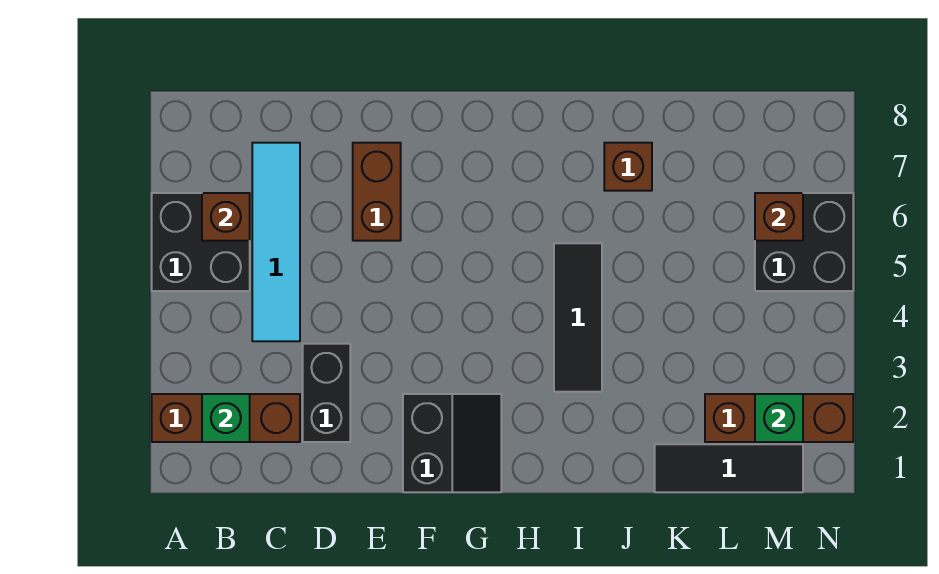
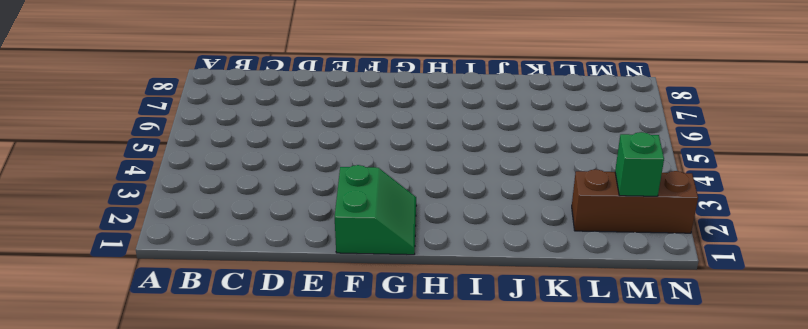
green 2x2 slope [335,165,416,255] -> black 2x2 slope [403,394,501,492]
none -> brown 1x3 brick [152,394,300,442]
none -> black 2x2 brick [152,193,250,291]
none -> cyan 1x4 tile [252,143,300,341]

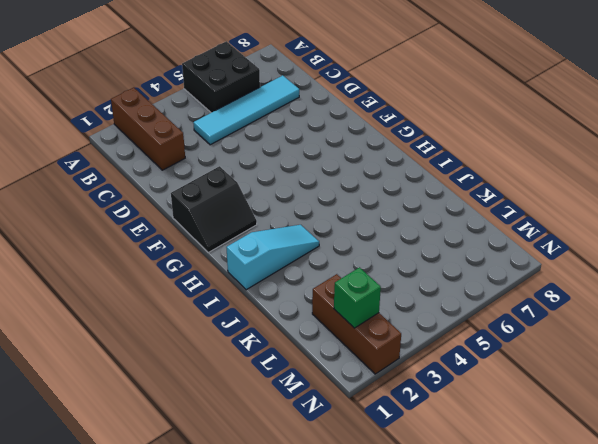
cyan 1x3 slope [226,225,319,290] -> black 1x3 tile [554,243,602,392]
none -> black 1x2 brick [303,344,350,442]
none -> brown 1x2 brick [353,143,401,241]
none -> brown 1x1 brick [604,143,652,191]

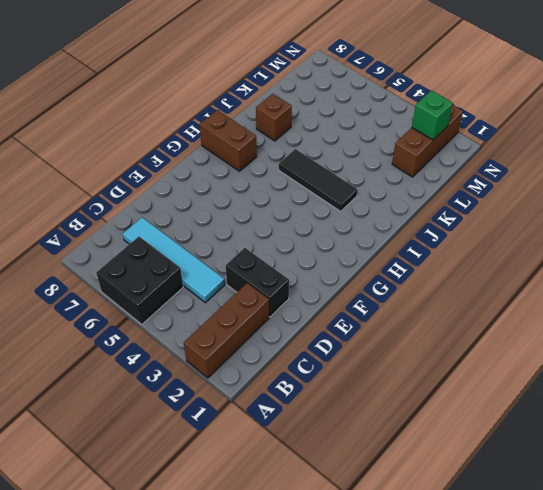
brown 1x2 brick [200,110,257,171] -> brown 1x2 brick moved to [353,143,401,241]
none -> black 2x2 slope [403,394,501,492]
none -> black 1x3 tile [655,444,803,492]
none -> black 2x2 brick [755,193,853,291]

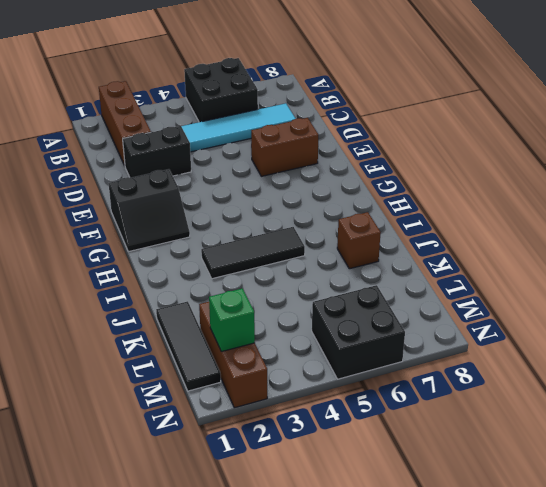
none -> green 1x1 brick [202,394,250,442]
none -> brown 1x1 brick [202,193,250,241]
none -> brown 1x1 brick [755,193,803,241]

